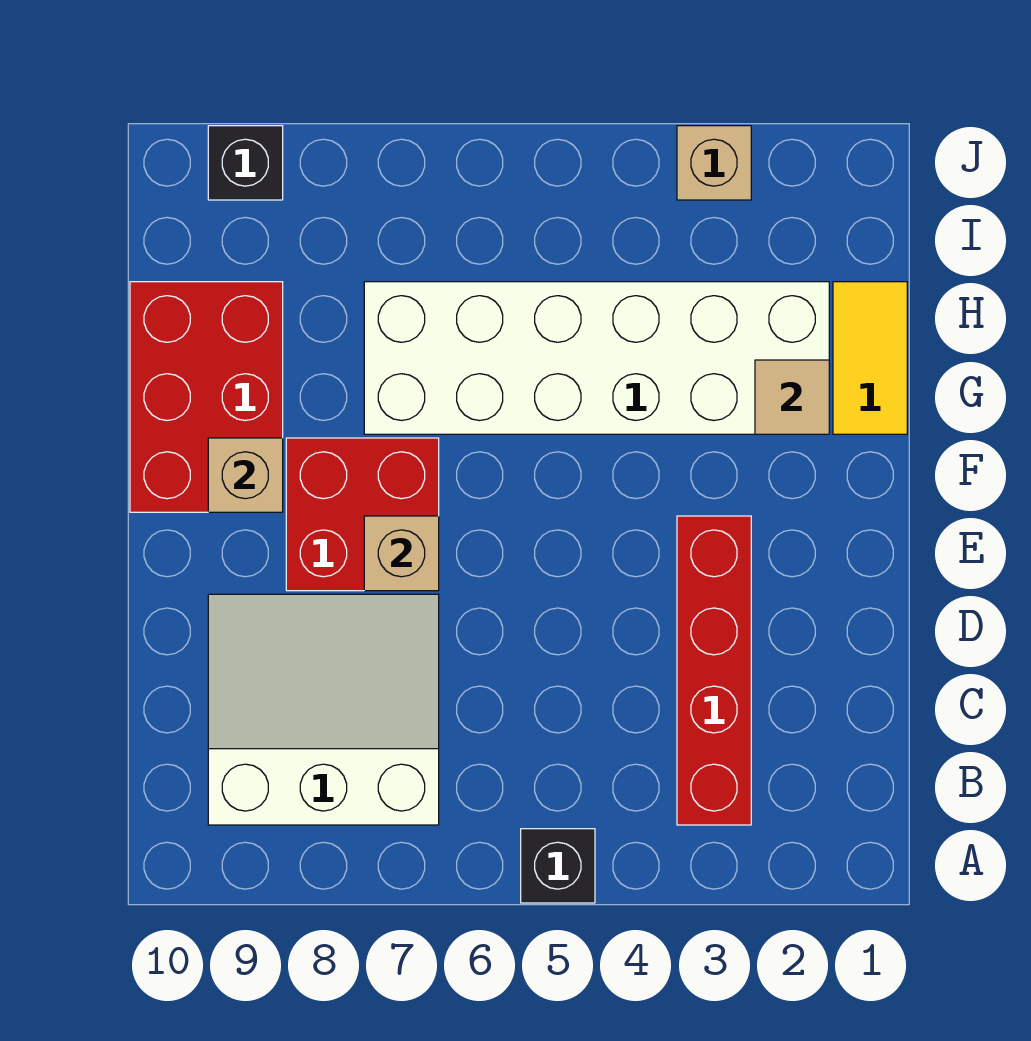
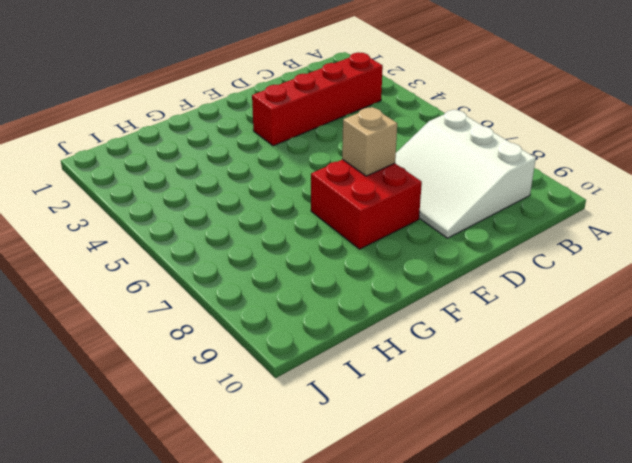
none -> black 1x1 brick [521,829,595,903]
none -> red 2x3 brick [130,282,283,512]
none -> yellow 1x2 tile [833,282,907,434]

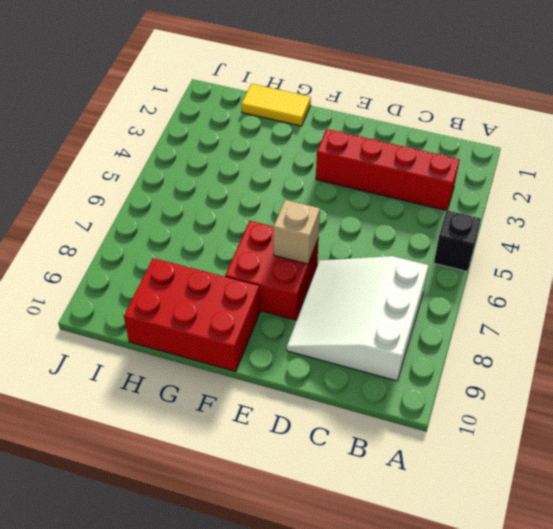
none -> white 2x6 brick [364,282,829,434]
none -> tan 1x1 brick [677,126,751,200]
none -> black 1x1 brick [208,126,283,200]

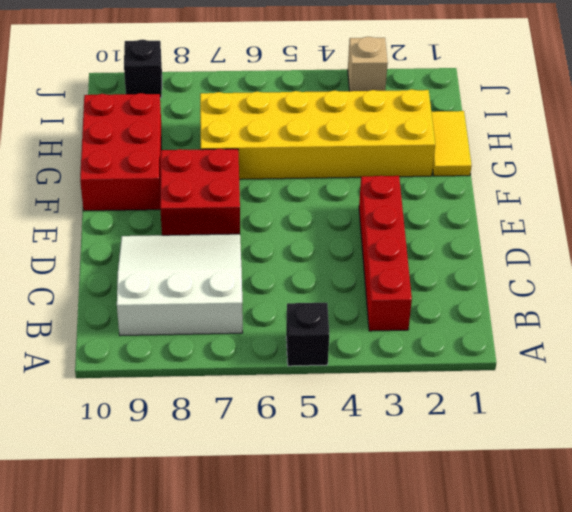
yellow 2x6 brick [200,89,435,179] -> white 2x6 brick [364,282,829,434]
none -> tan 1x1 brick [364,516,439,591]
none -> tan 1x1 brick [208,438,283,512]
none -> tan 1x1 tile [755,360,829,434]

